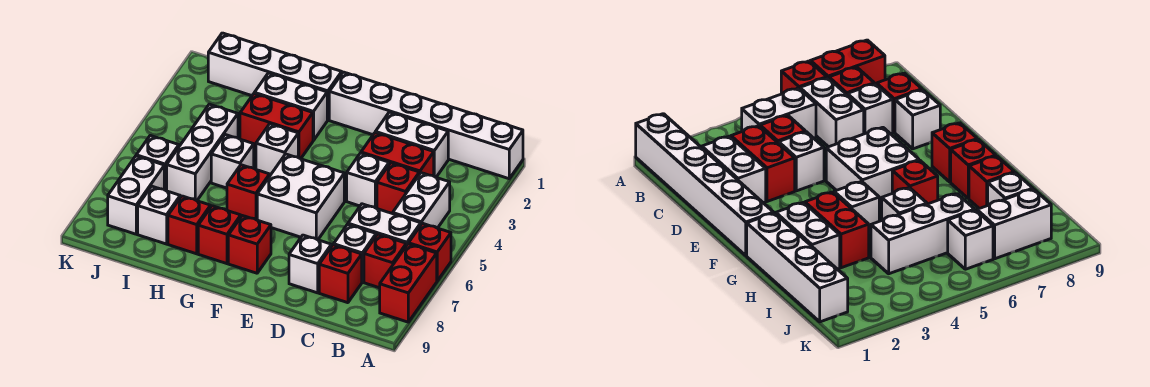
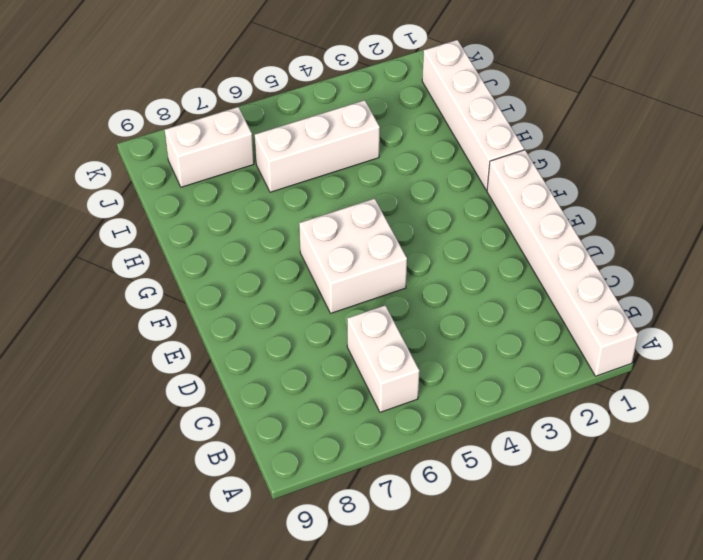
none -> red 1x1 brick [409,223,451,281]
none -> red 1x2 brick [380,244,437,322]
none -> white 1x2 brick [393,173,450,228]

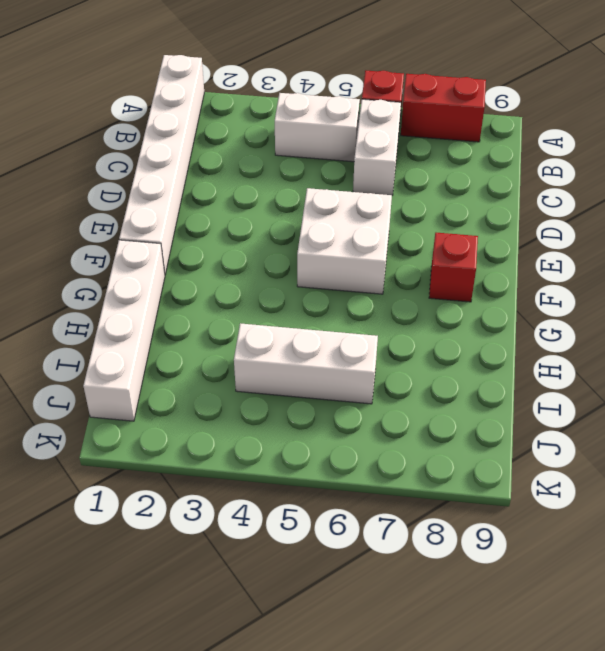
none -> red 1x1 brick [364,234,406,288]
none -> white 1x2 brick [375,112,448,177]
none -> red 1x2 brick [361,133,434,176]

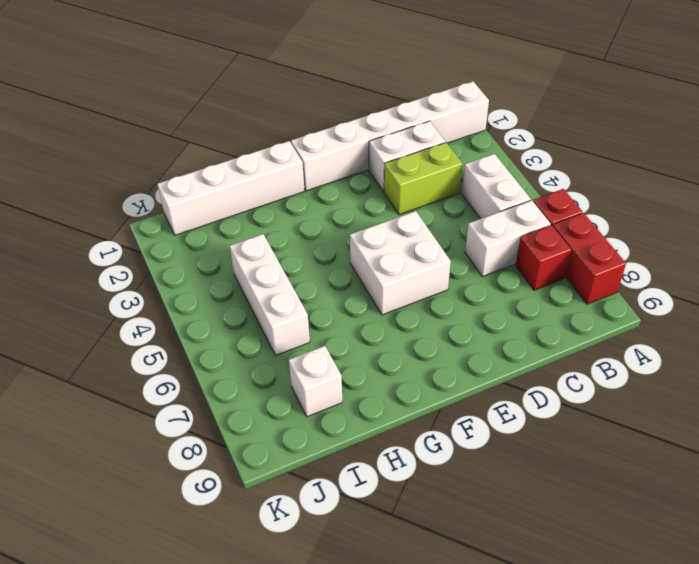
lime 1x2 brick [384,142,462,215] -> red 1x2 brick [361,133,434,176]
none -> red 1x1 brick [377,163,419,214]
none -> white 1x1 brick [334,224,376,282]
none -> red 1x1 brick [319,245,362,303]

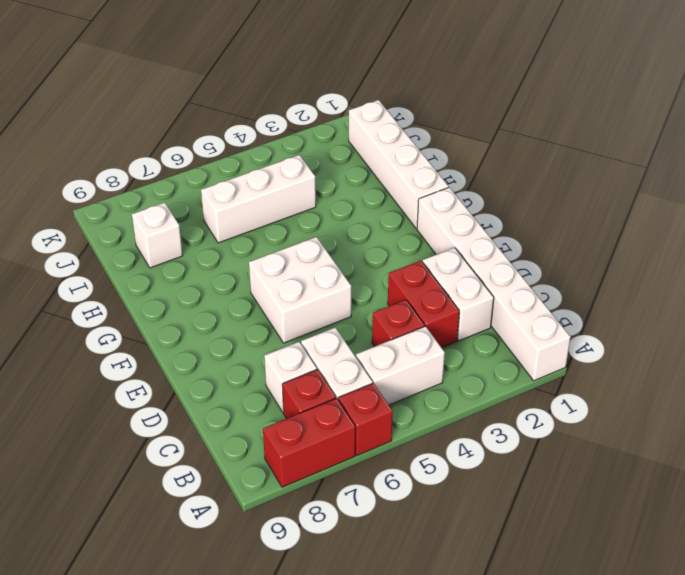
none -> red 1x1 brick [319,245,362,303]
none -> white 1x1 brick [347,153,389,208]
none -> white 1x1 brick [289,235,331,293]

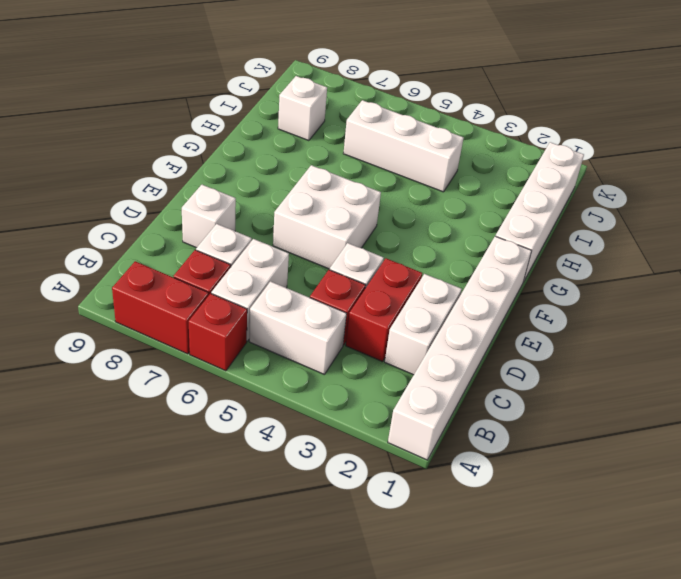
none -> red 1x1 brick [319,245,362,303]
none -> red 1x1 brick [228,216,271,273]
none -> white 1x2 brick [254,73,327,141]

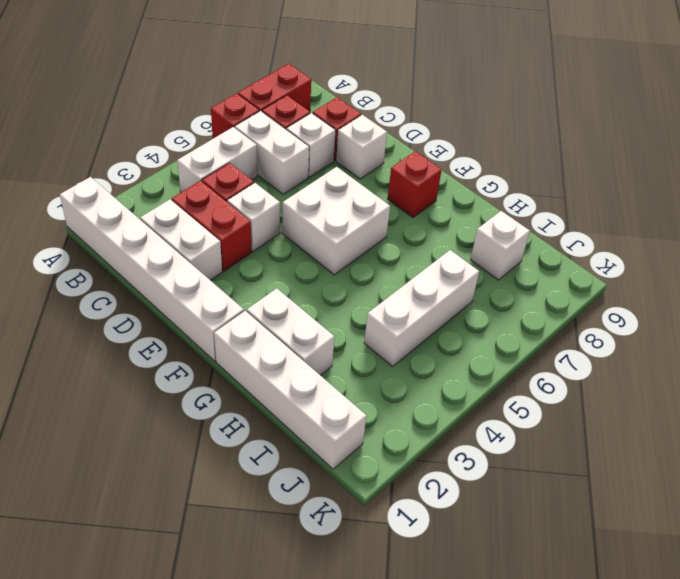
none -> red 1x2 brick [240,94,313,159]
none -> white 1x1 brick [256,124,298,175]
none -> red 1x1 brick [227,165,270,220]

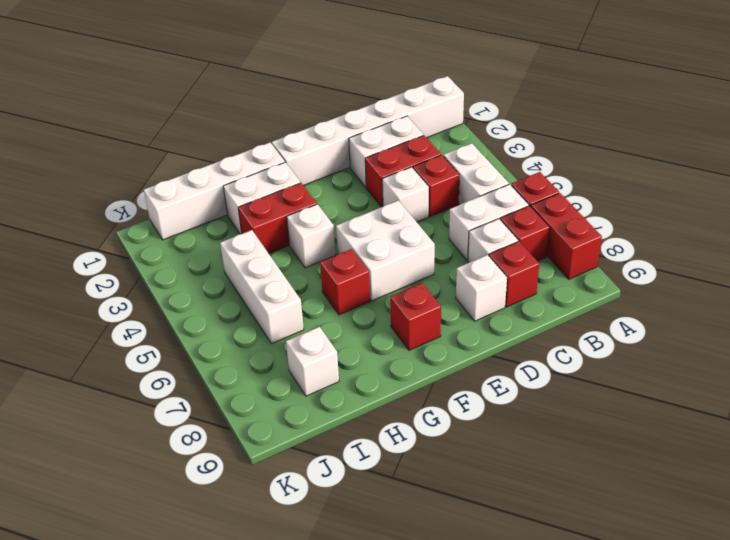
none -> red 1x1 brick [198,206,241,264]
none -> white 1x1 brick [211,135,254,188]
none -> red 1x1 brick [168,196,211,254]

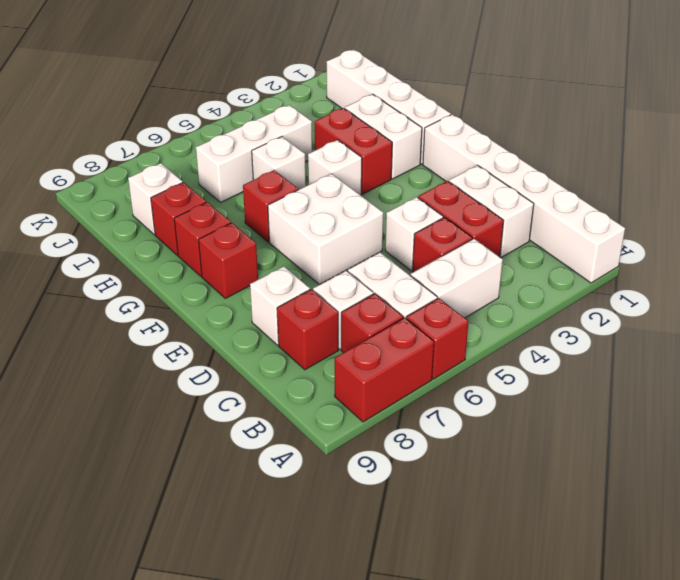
none -> white 1x1 brick [136,135,179,191]
none -> white 1x2 brick [108,156,164,234]

